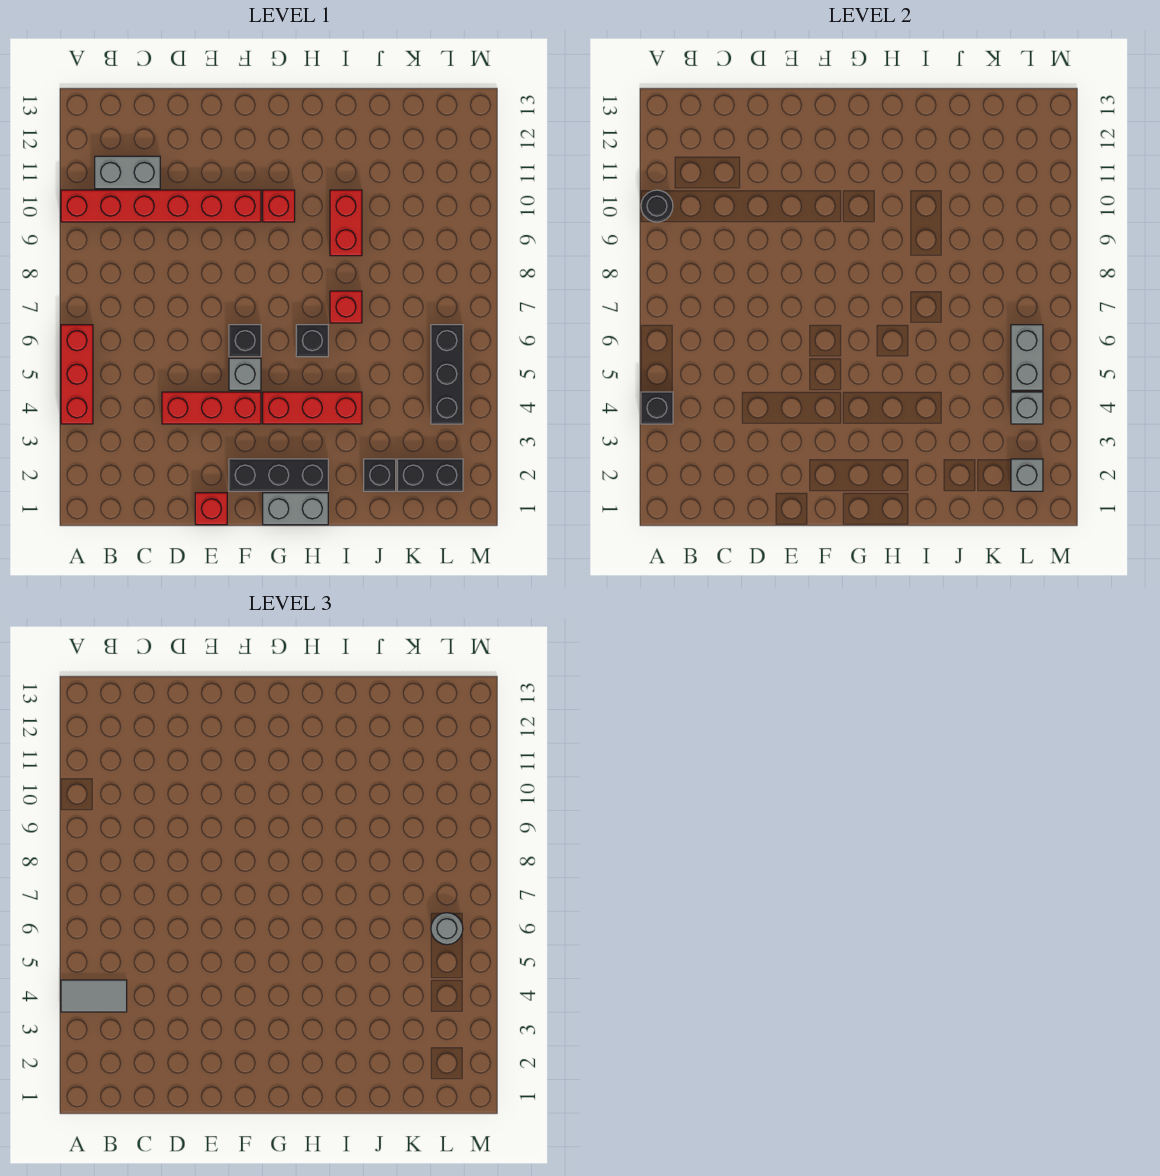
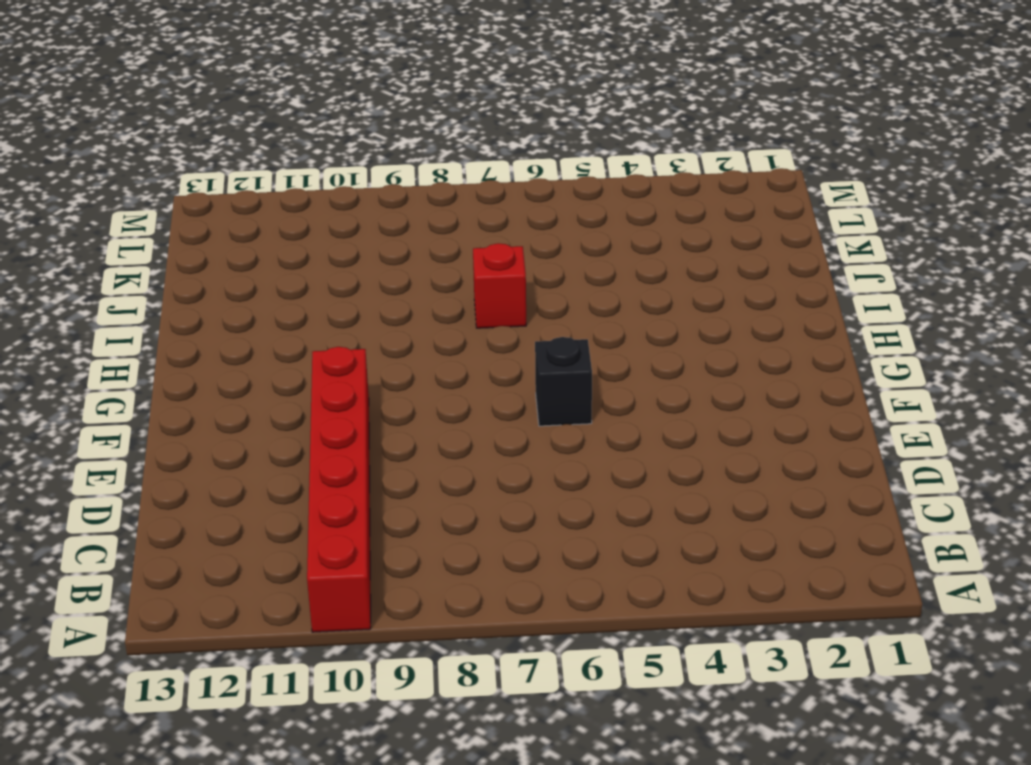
none -> red 1x3 brick [61,325,93,424]
none -> grey 1x2 brick [95,156,160,189]
none -> red 1x3 brick [162,392,261,424]

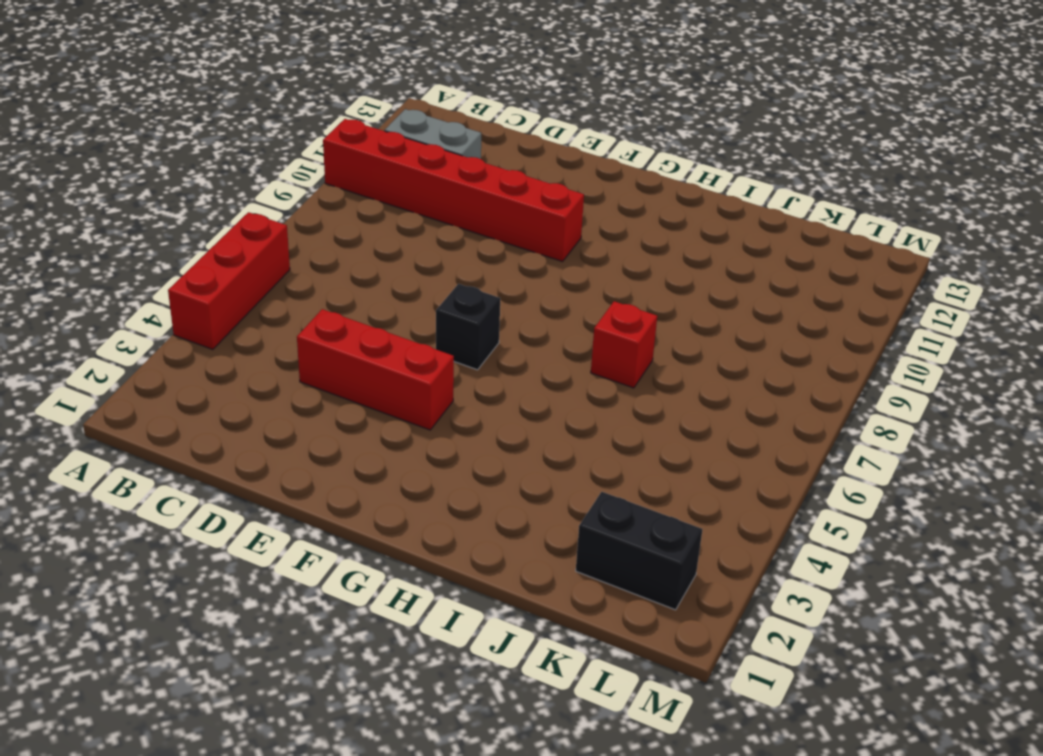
none -> red 1x1 brick [195,493,227,525]
none -> black 1x3 brick [229,459,328,491]
none -> grey 1x1 brick [229,358,261,390]

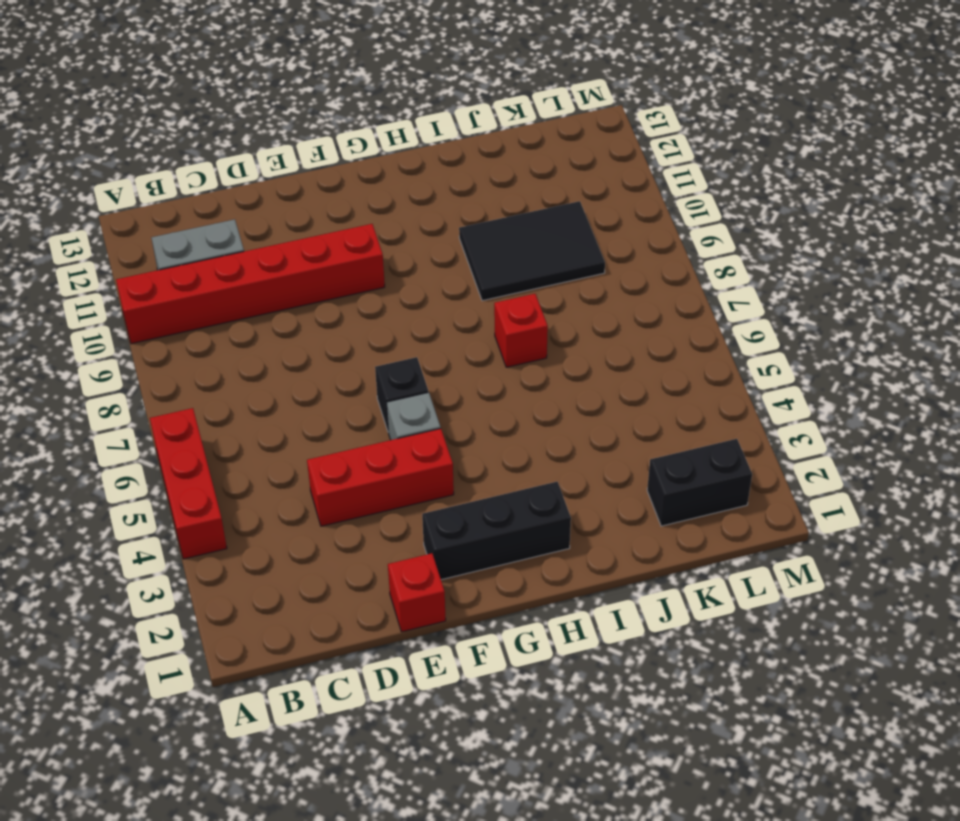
black 2x3 tile [459,201,605,301] -> red 1x2 brick [330,190,362,256]
none -> grey 1x2 brick [263,493,328,525]
none -> red 1x3 brick [263,392,362,424]
none -> red 1x1 brick [263,190,295,222]

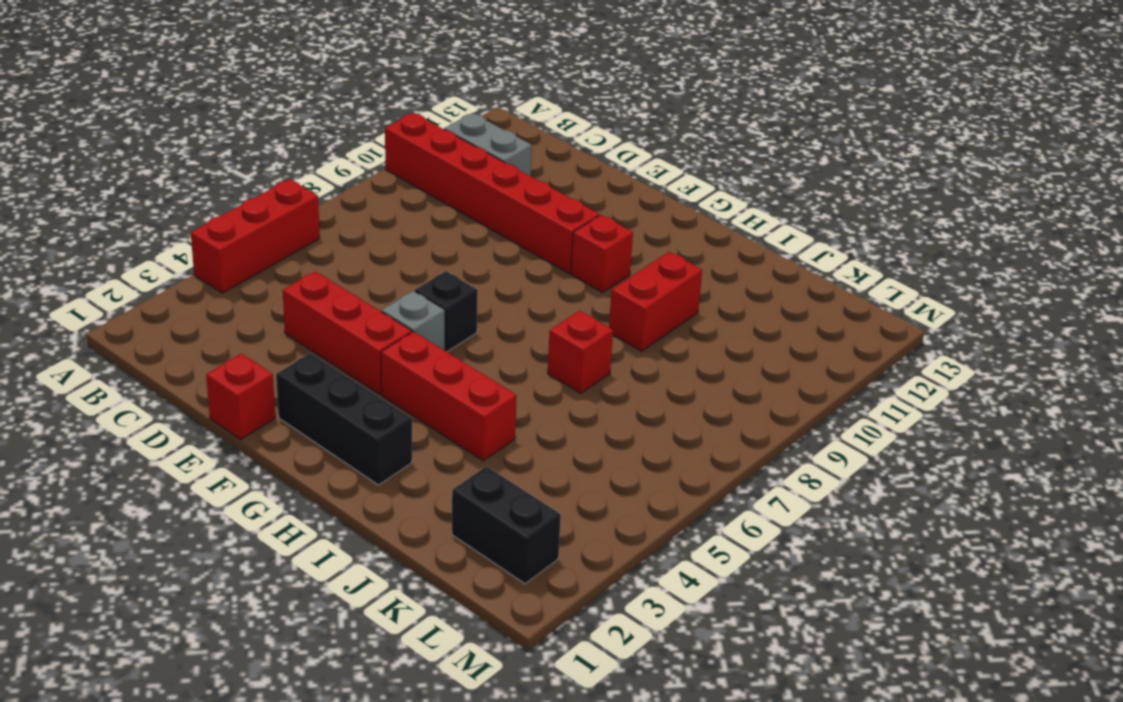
none -> grey 1x2 brick [263,493,328,525]
none -> black 1x1 brick [296,325,328,357]
none -> black 1x1 brick [364,459,396,491]

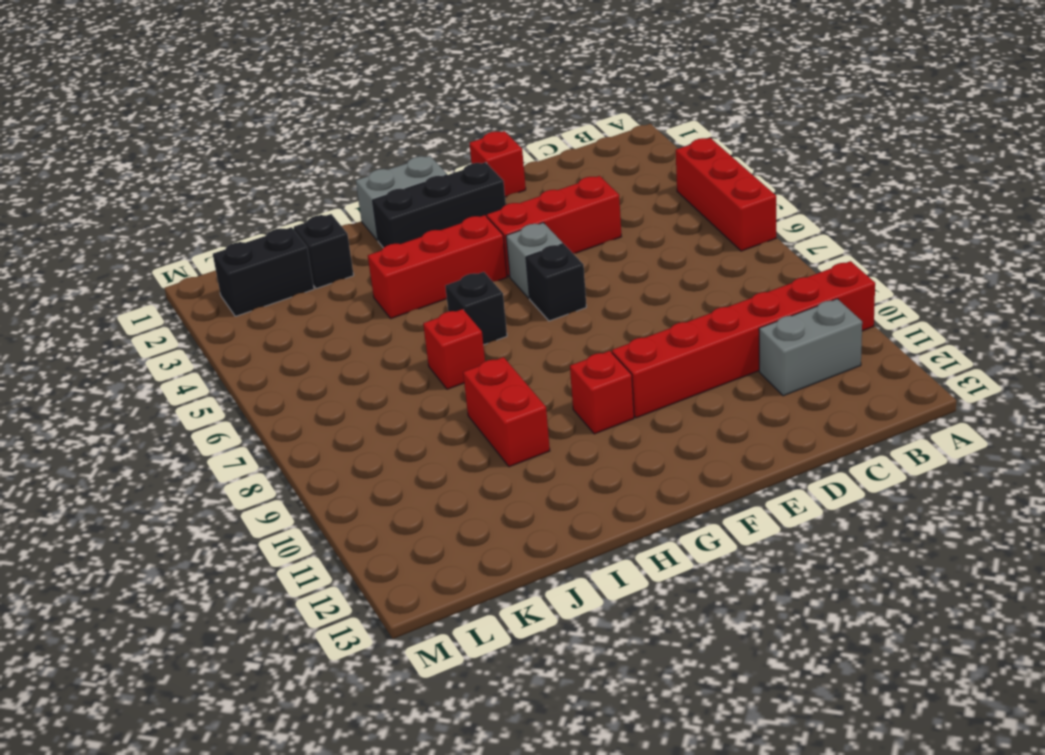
none -> black 1x3 brick [431,325,463,424]
none -> black 1x1 brick [641,392,673,424]
none -> black 1x1 round brick [641,190,673,222]

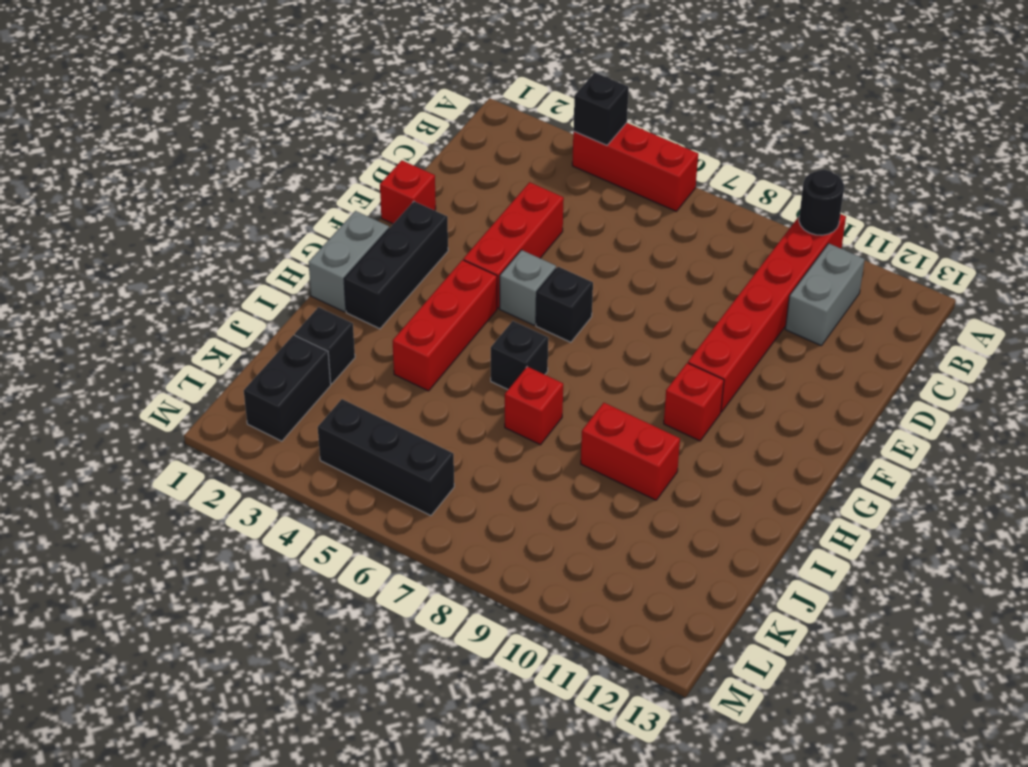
none -> grey 1x1 brick [1011,459,1043,491]
none -> grey 1x1 brick [1011,392,1043,424]
none -> grey 1x2 brick [1011,325,1043,390]

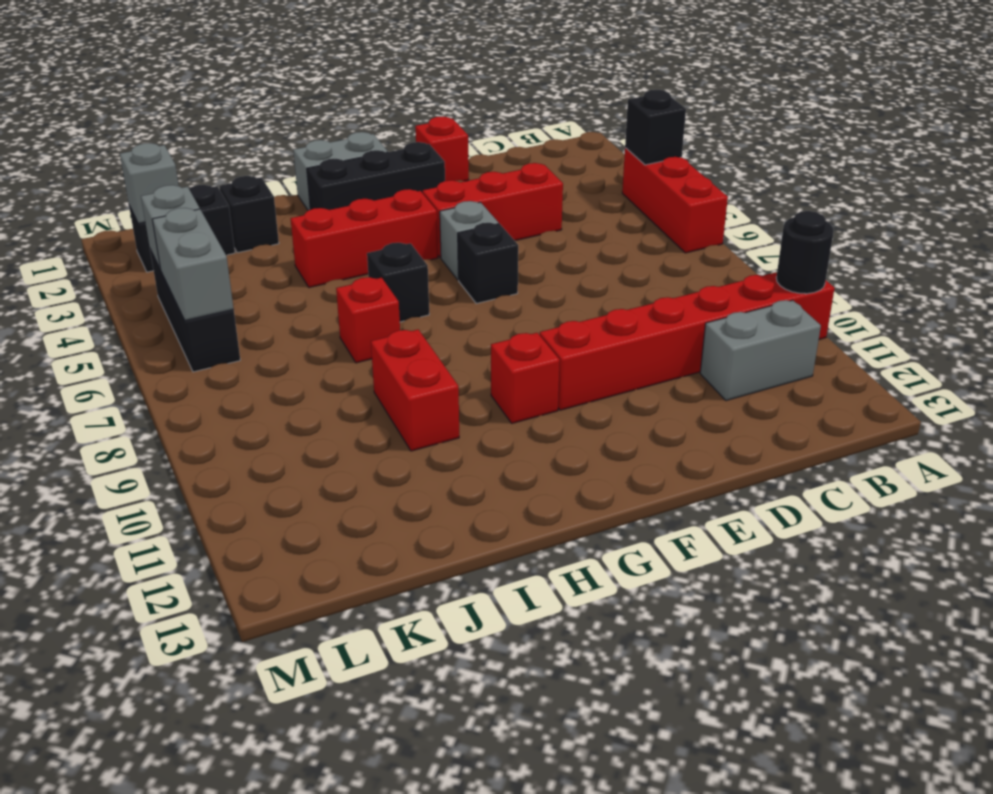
none -> grey 1x2 tile [61,980,127,1012]
none -> grey 1x1 round brick [431,913,463,945]

